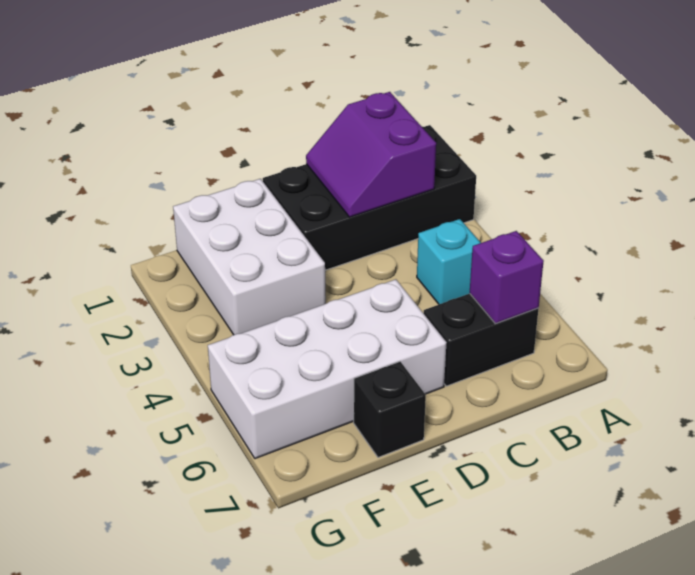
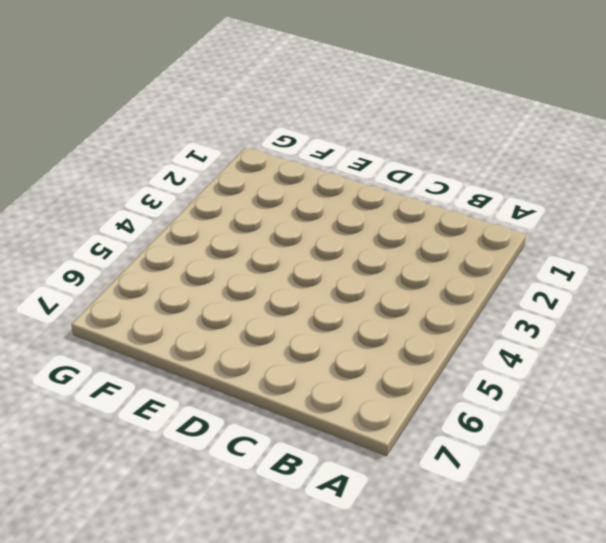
none -> black 2x4 brick [263,125,476,270]
none -> cyan 1x1 brick [417,219,481,304]

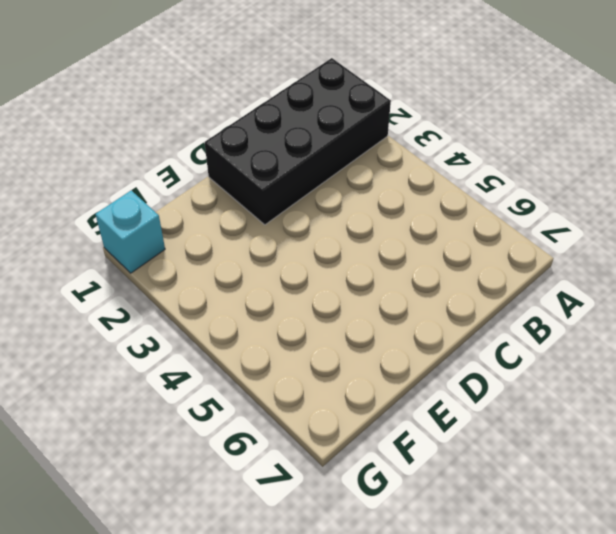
cyan 1x1 brick [95,190,165,273] -> cyan 1x1 brick moved to [417,219,481,304]
none -> black 1x2 brick [424,294,539,386]
none -> white 2x4 brick [208,279,447,459]

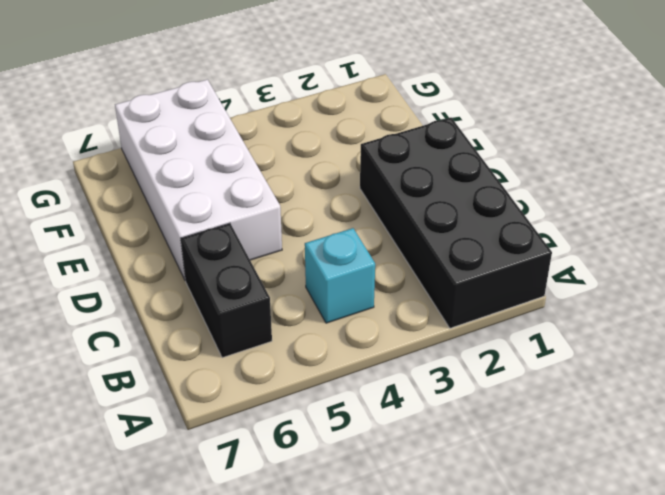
none -> white 2x3 brick [173,179,326,335]
none -> black 1x1 brick [354,362,426,457]

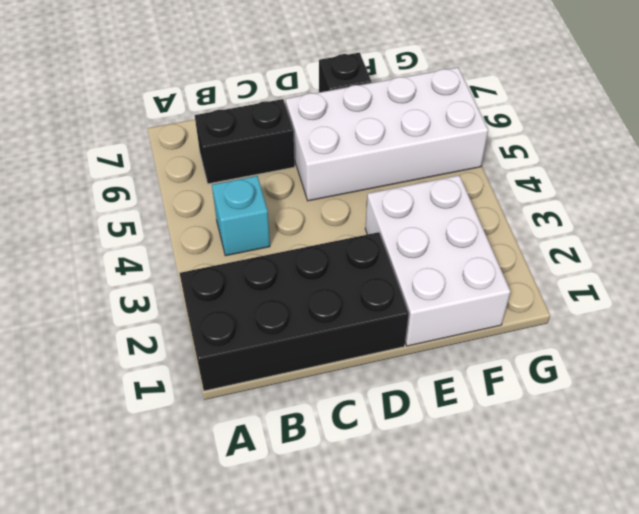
none -> purple 2x2 slope [306,92,436,217]
none -> purple 1x1 brick [470,231,544,324]

